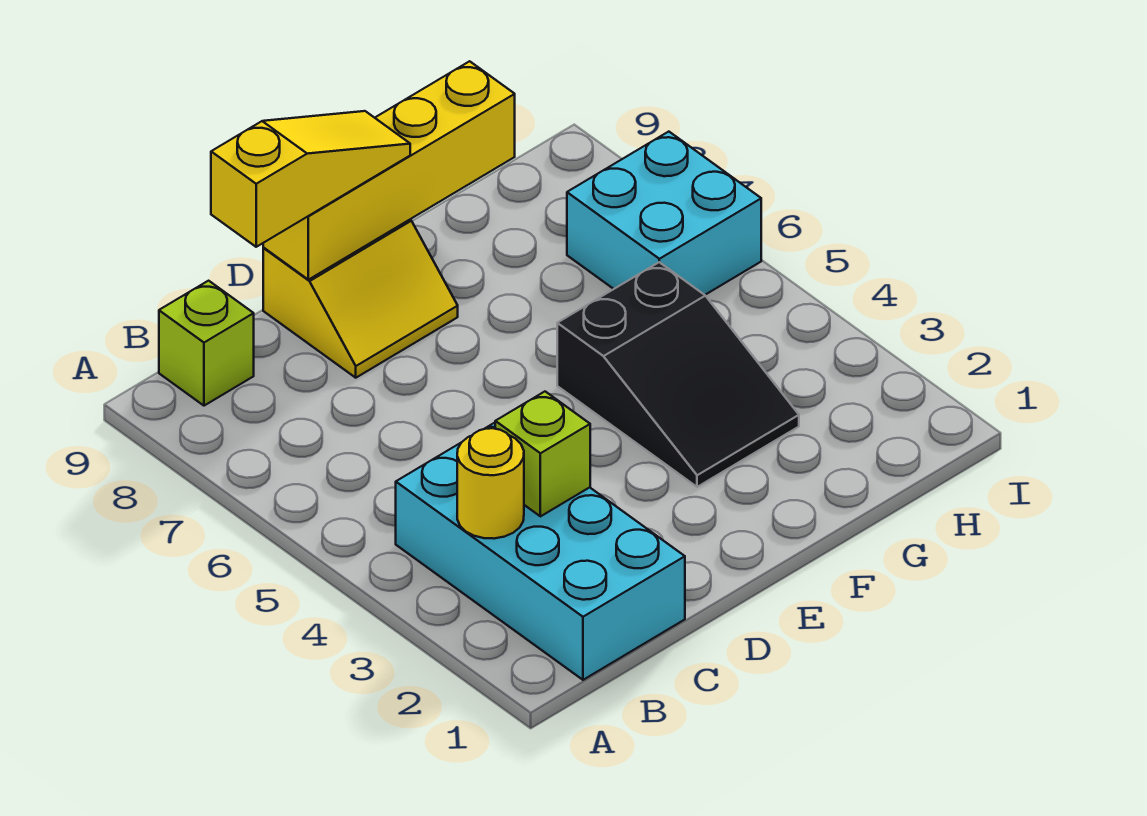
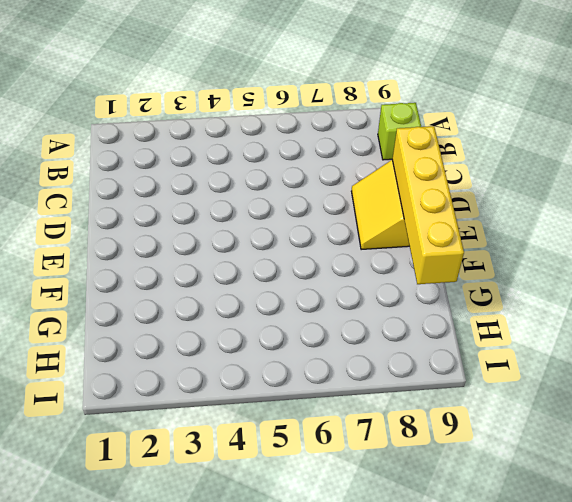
none -> cyan 2x4 brick [396,423,685,680]
none -> black 2x3 slope [557,262,799,487]

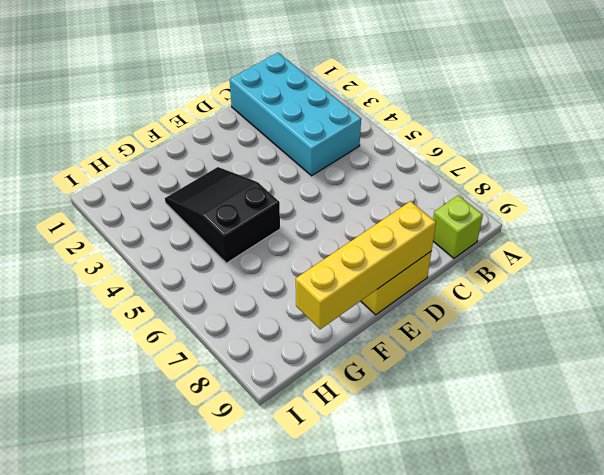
none -> cyan 2x2 brick [567,132,761,295]
none -> yellow 1x1 round brick [457,428,524,539]

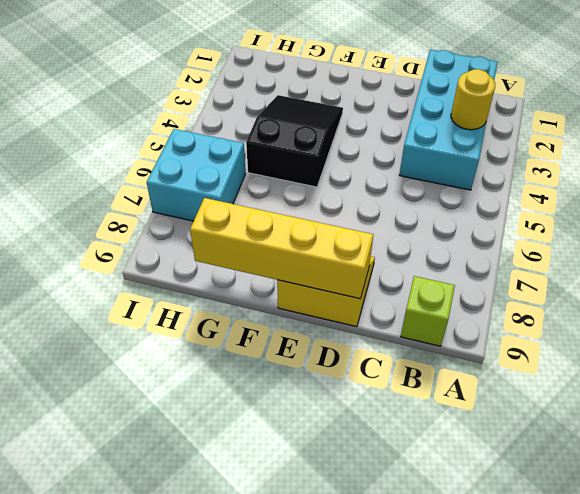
none -> lime 1x1 brick [495,392,590,516]
none -> yellow 1x3 slope [211,111,410,247]

